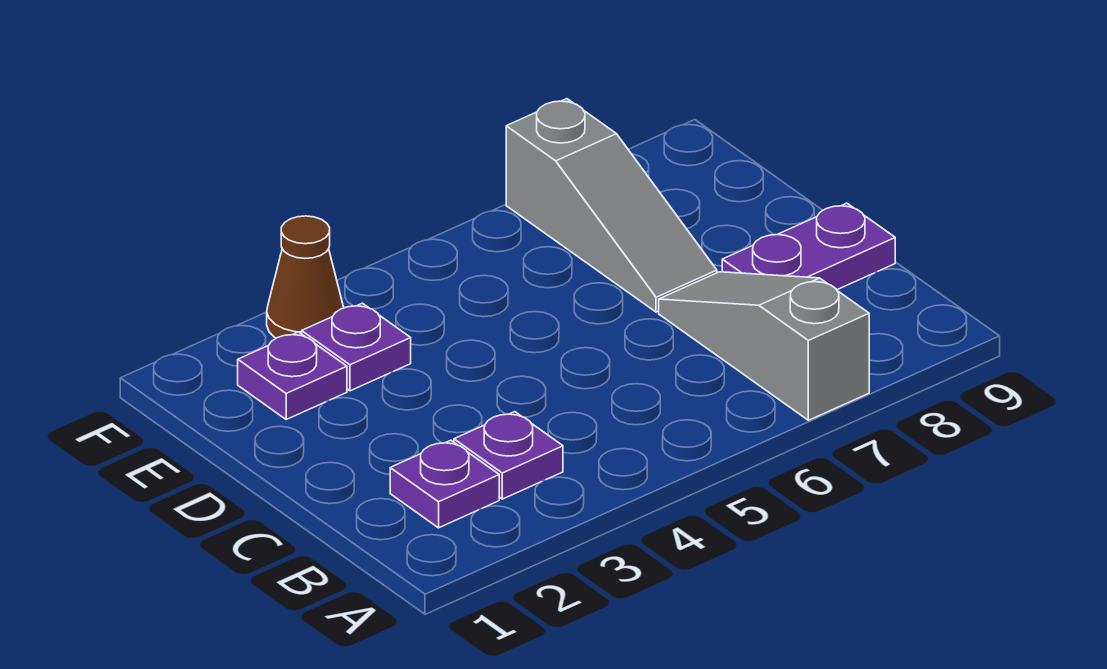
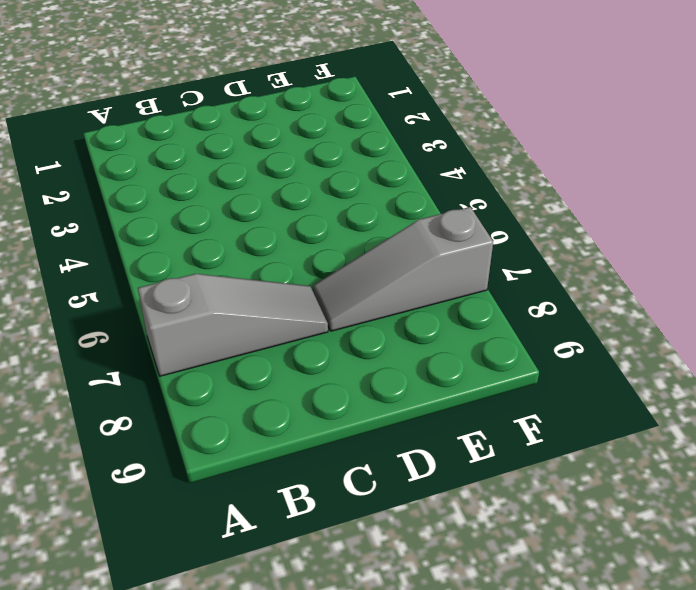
none -> purple 1x1 plate [390,440,499,528]
none -> purple 1x1 plate [454,412,563,499]

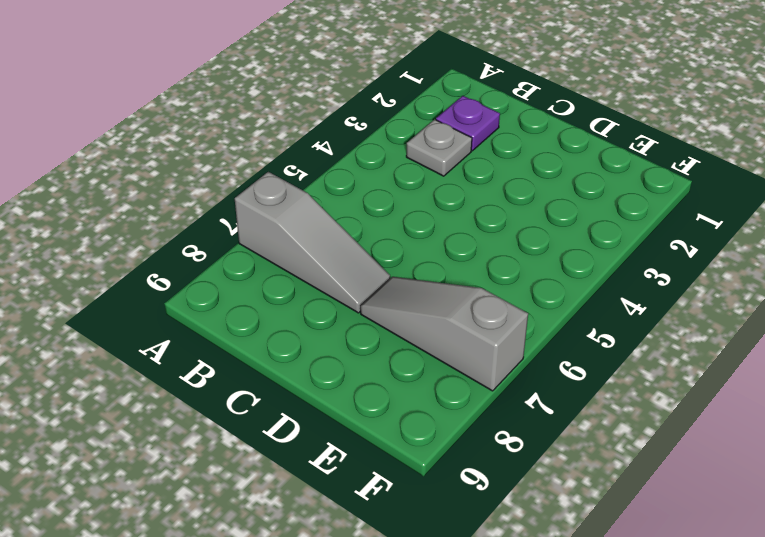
grey 1x1 plate [406,119,472,176] -> purple 1x1 plate [454,412,563,499]
none -> purple 1x2 plate [722,203,895,290]
none -> purple 1x1 plate [238,332,347,419]

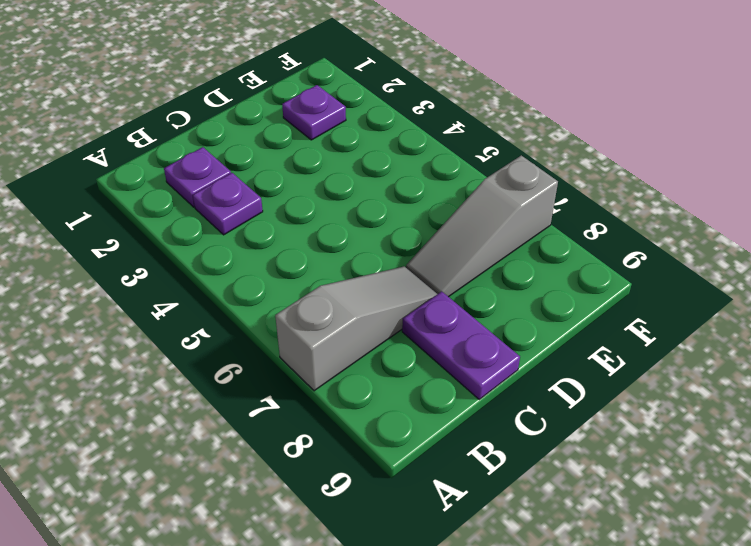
none -> purple 1x1 plate [302,303,411,391]
none -> brown 1x1 cone [267,216,344,338]

